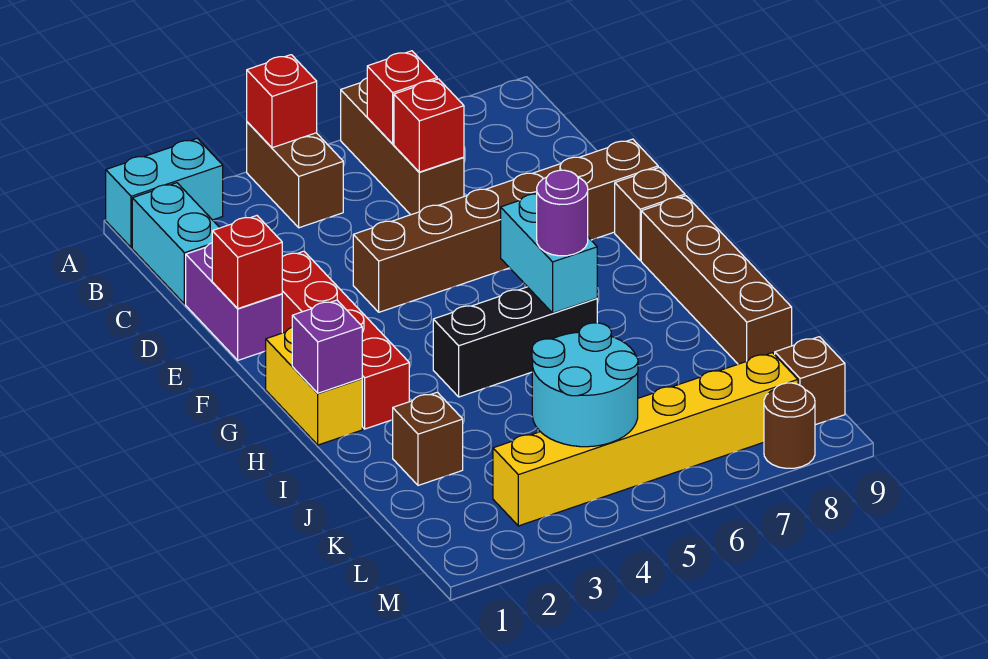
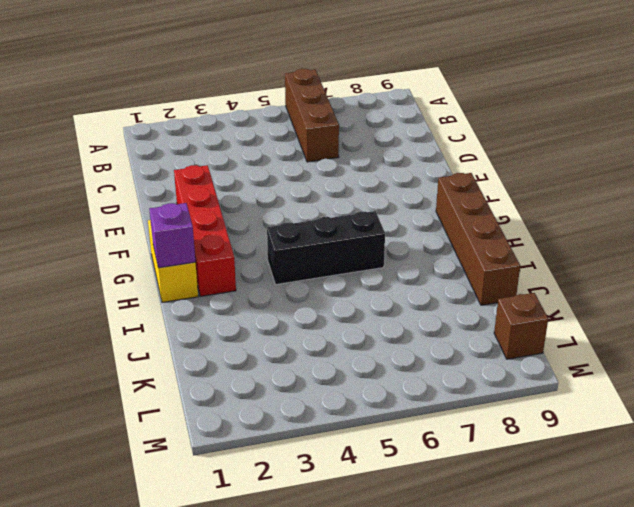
none -> cyan 1x2 brick [106,138,223,248]
none -> brown 1x2 brick [247,122,343,228]
none -> cyan 1x2 brick [132,183,220,304]

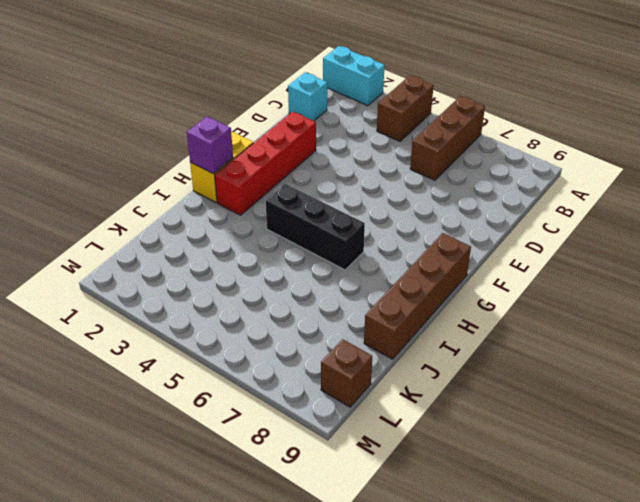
cyan 1x1 brick [288,73,327,121] -> cyan 1x2 brick [132,183,220,304]
none -> purple 1x2 brick [186,243,282,360]
none -> brown 1x6 brick [353,139,658,312]
none -> brown 1x1 brick [615,167,685,260]

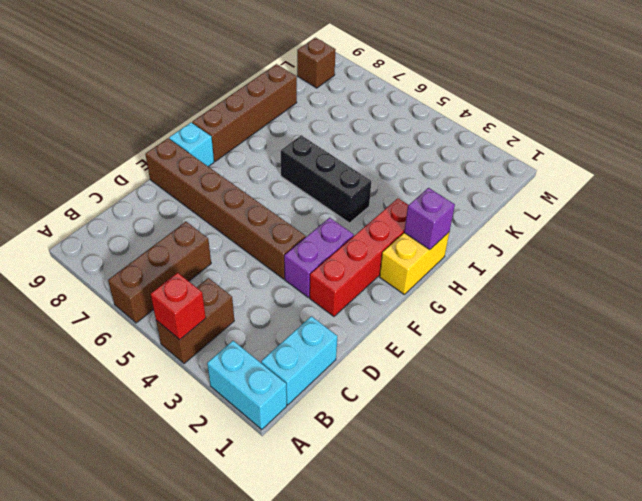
purple 1x2 brick [284,218,354,297] -> purple 1x2 brick moved to [186,243,282,360]
cyan 1x1 brick [169,123,214,167] -> brown 1x1 brick [615,167,685,260]
none -> brown 1x1 brick [393,392,463,485]
none -> yellow 1x6 brick [493,353,798,526]
none -> brown 1x1 round brick [764,383,815,468]

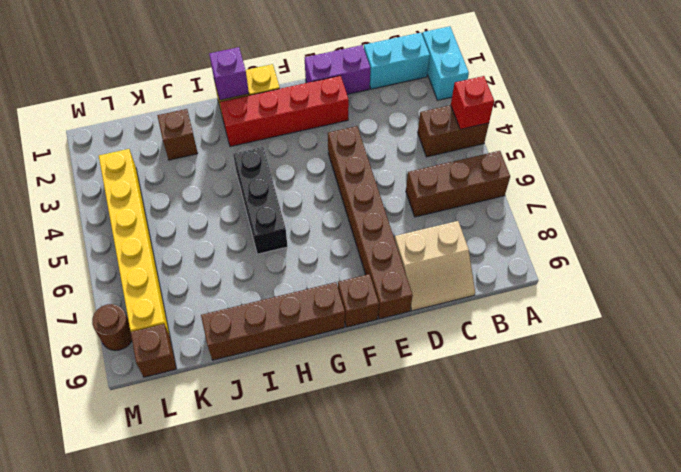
tan 2x2 slope [395,221,475,311] -> none
none -> red 1x1 brick [367,51,437,144]
none -> red 1x1 brick [394,79,464,172]
none -> red 1x1 brick [212,216,282,309]

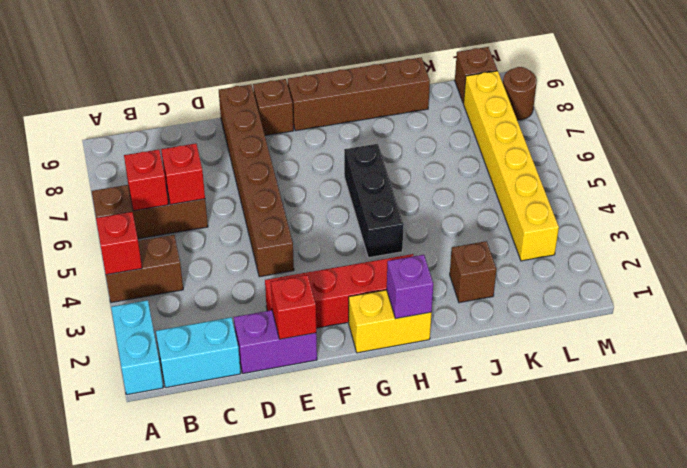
none -> cyan 1x2 brick [501,194,597,313]
none -> cyan 2x2 round brick [532,323,638,447]
none -> purple 1x1 round brick [537,170,588,256]

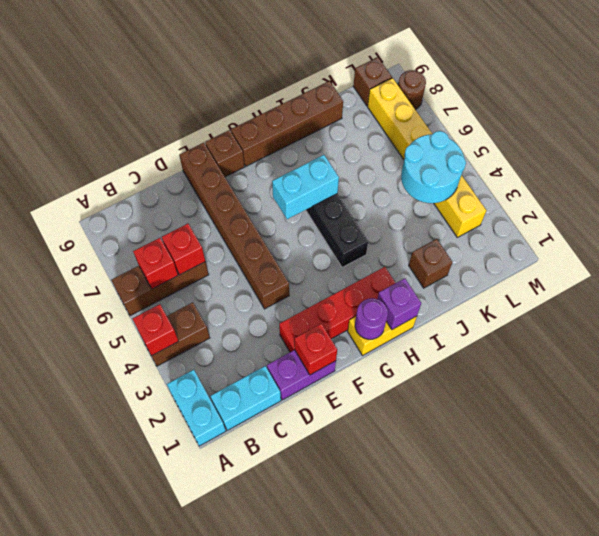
purple 1x1 round brick [355,298,388,339] -> purple 1x1 round brick moved to [537,170,588,256]

